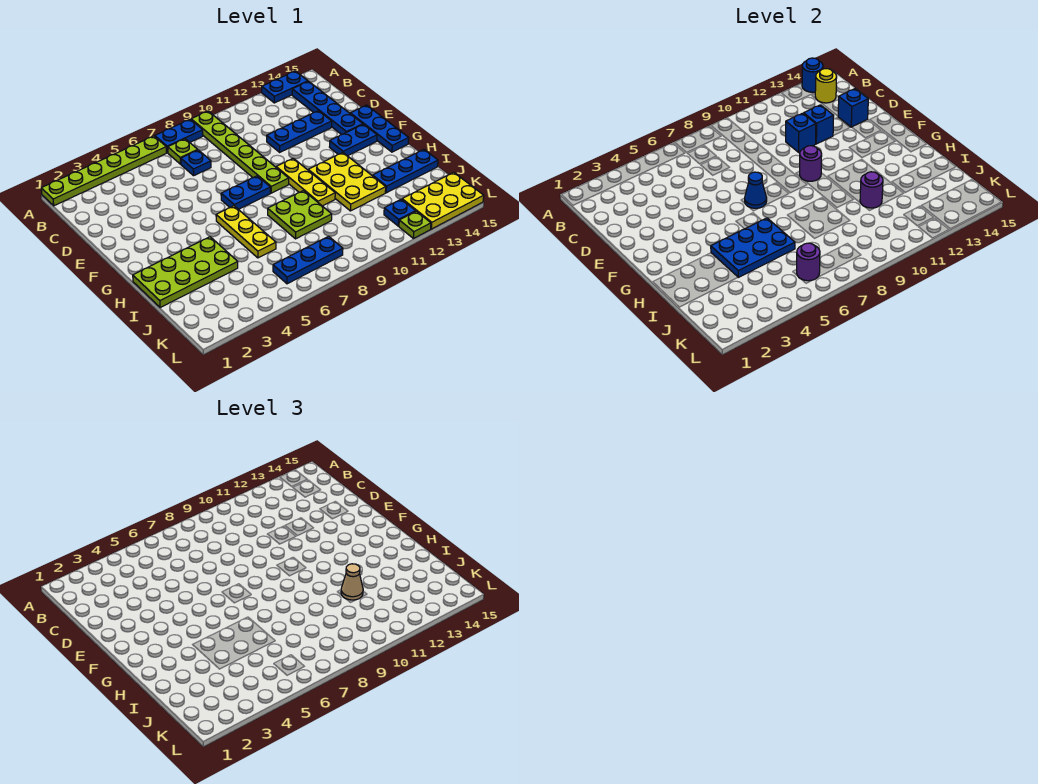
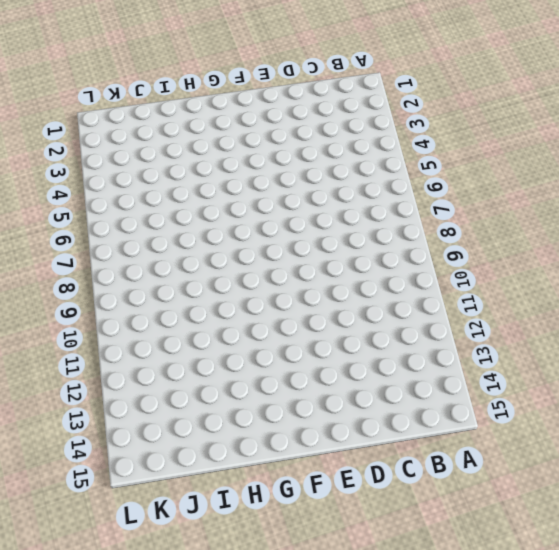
none -> lime 1x6 plate [41,136,166,206]
none -> blue 1x2 plate [155,119,203,153]
none -> lime 1x6 plate [191,111,289,193]
none -> blue 1x2 plate [262,71,308,103]

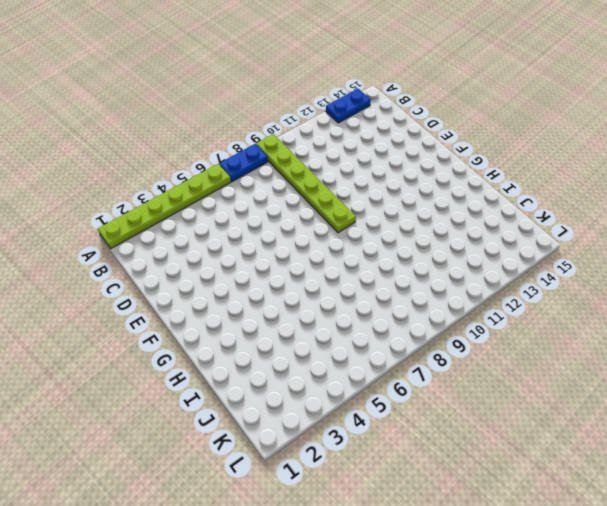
none -> lime 1x1 plate [168,139,197,164]
none -> blue 1x4 plate [292,81,363,135]
none -> blue 1x1 plate [181,150,211,176]
none -> blue 1x3 plate [267,111,332,152]

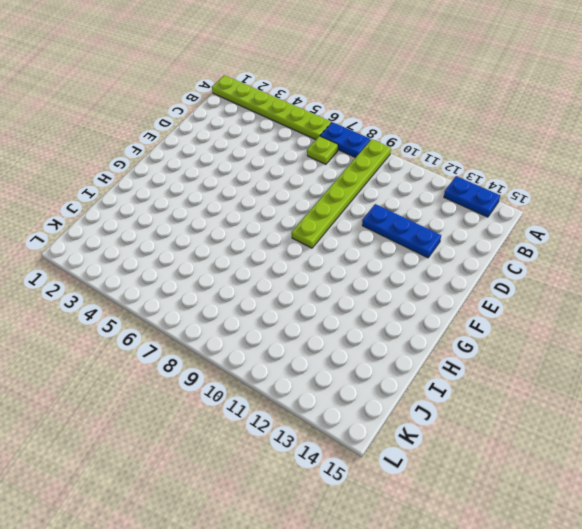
none -> blue 1x4 plate [292,81,363,135]
none -> blue 1x1 plate [181,150,211,176]
none -> blue 1x3 plate [350,105,409,152]
none -> blue 1x2 plate [221,176,270,209]

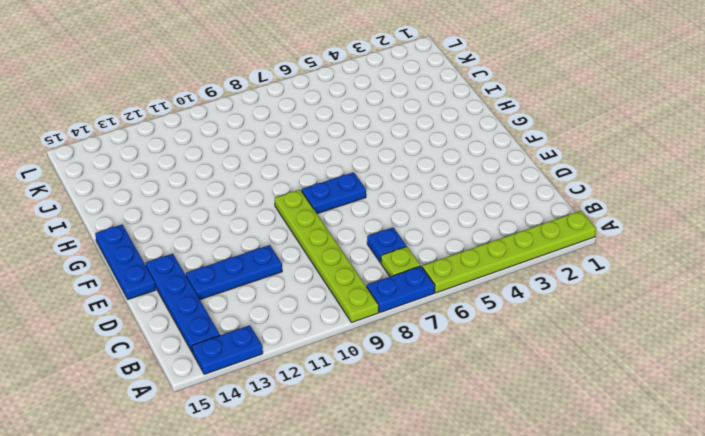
none -> yellow 1x3 plate [276,158,335,206]
none -> blue 1x2 plate [330,124,377,156]
none -> yellow 1x3 plate [216,206,276,258]
none -> yellow 2x3 plate [308,153,386,211]

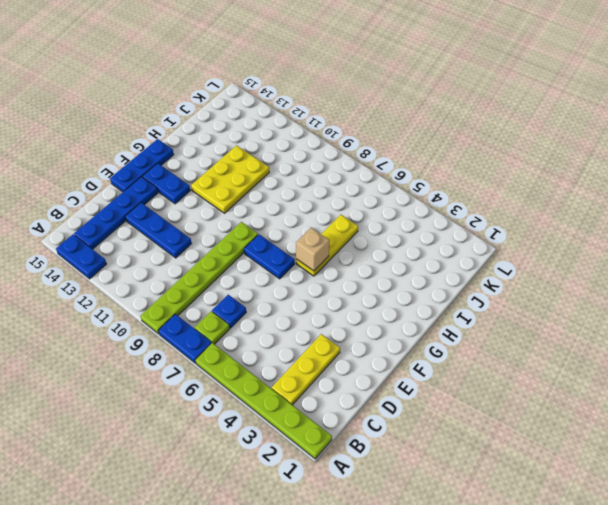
yellow 1x3 plate [272,334,340,405] -> yellow 1x3 plate moved to [276,158,335,206]
tan 1x1 brick [296,228,329,271] -> none
none -> lime 2x4 plate [133,237,238,308]
none -> lime 2x2 plate [268,191,332,239]
none -> blue 1x3 plate [373,149,438,193]
none -> blue 1x3 plate [273,236,343,284]

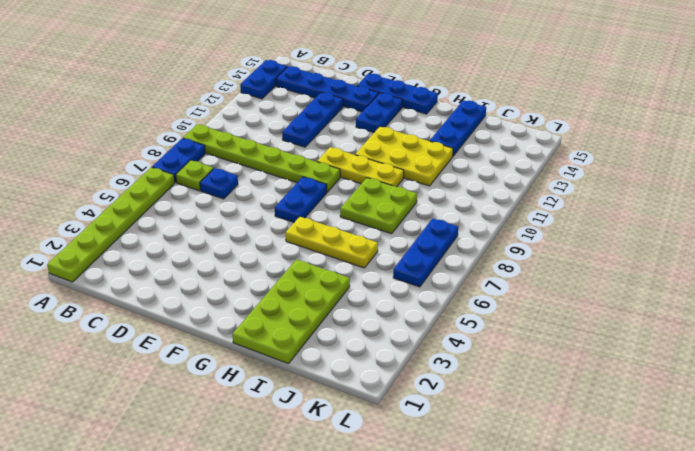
none -> blue 1x1 plate [384,199,416,226]
none -> yellow 2x3 plate [402,172,484,229]
none -> lime 1x1 plate [399,211,431,238]
none -> blue 1x1 round brick [802,58,823,92]

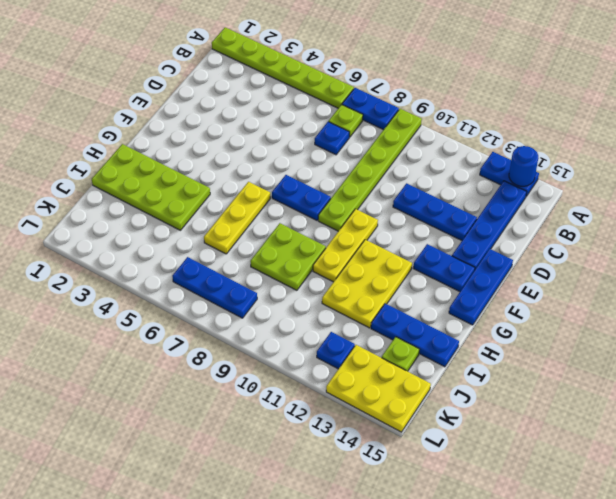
lime 1x1 plate [382,337,419,371] -> lime 1x1 plate moved to [399,211,431,238]
none -> yellow 1x1 round brick [815,69,837,103]
none -> blue 1x1 brick [786,113,816,152]
none -> blue 1x1 brick [804,105,834,144]
none -> blue 1x1 brick [838,89,868,127]

